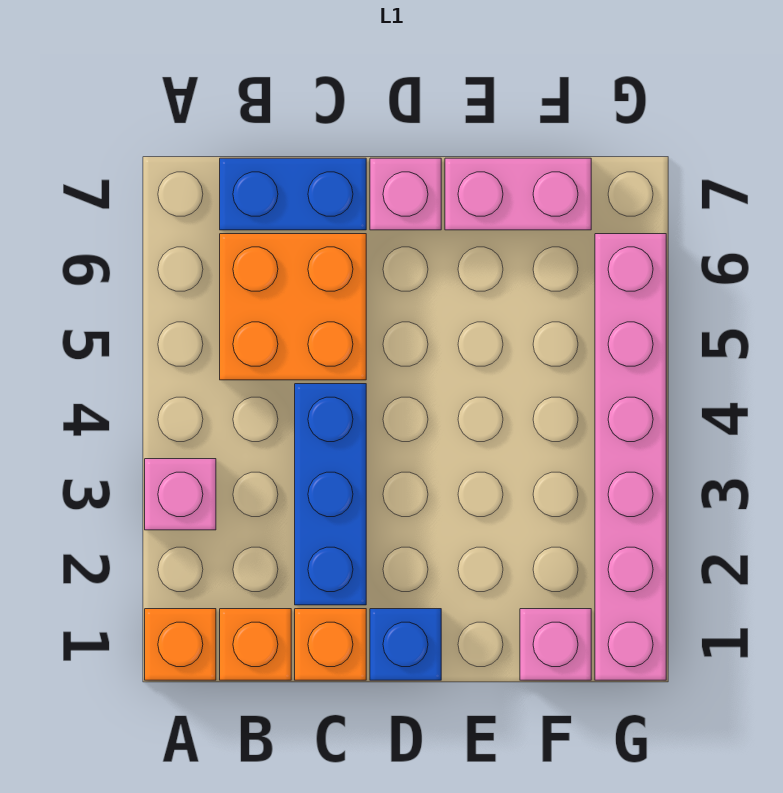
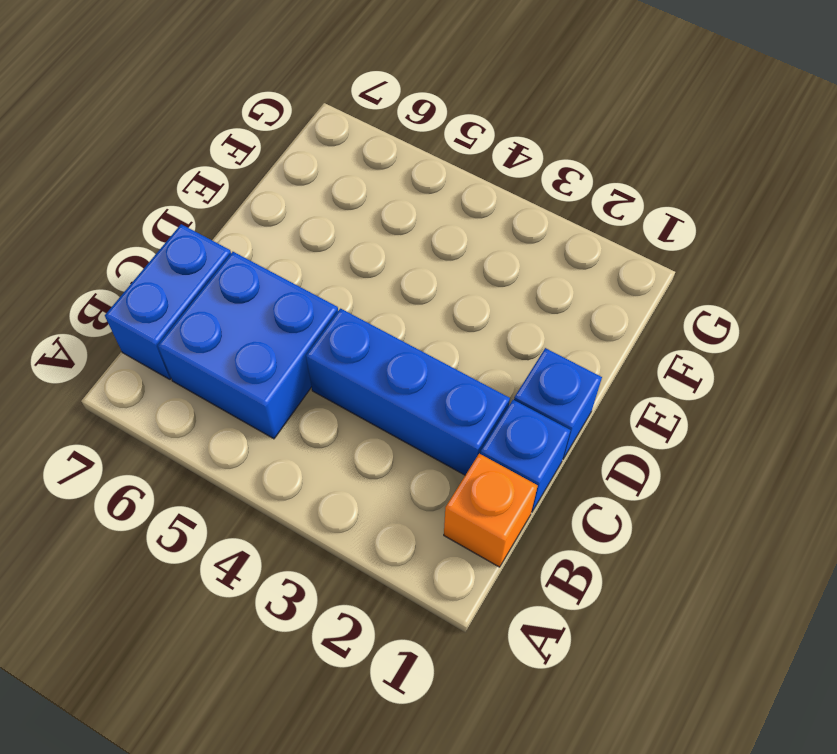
blue 2x2 brick [158,252,338,439] -> orange 2x2 brick [220,234,366,380]
blue 1x1 brick [480,400,570,512] -> orange 1x1 brick [295,609,366,680]
none -> orange 1x1 brick [145,609,216,680]
none -> pink 1x1 brick [145,459,216,530]
none -> pink 1x1 brick [370,158,441,230]

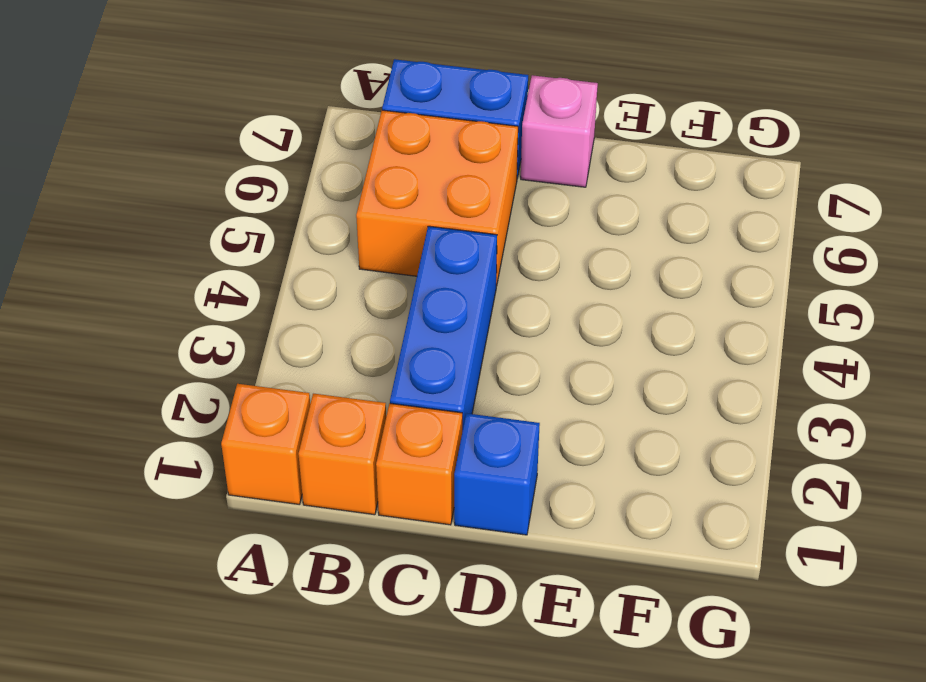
none -> pink 1x1 brick [145,459,216,530]
none -> pink 1x2 brick [445,158,591,230]
none -> pink 1x1 brick [520,609,591,680]

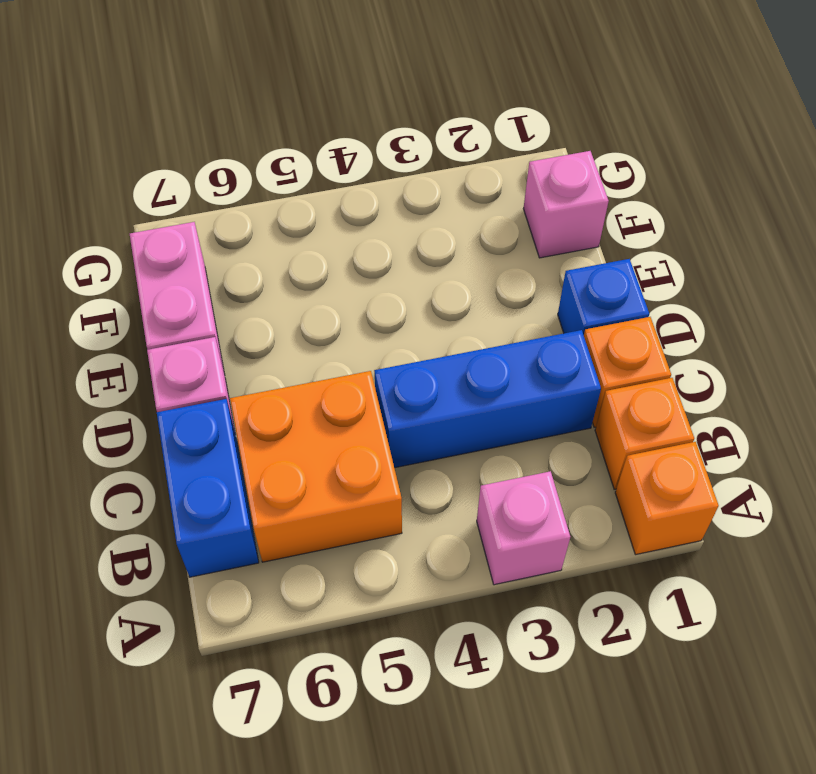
none -> pink 1x6 brick [595,234,666,680]

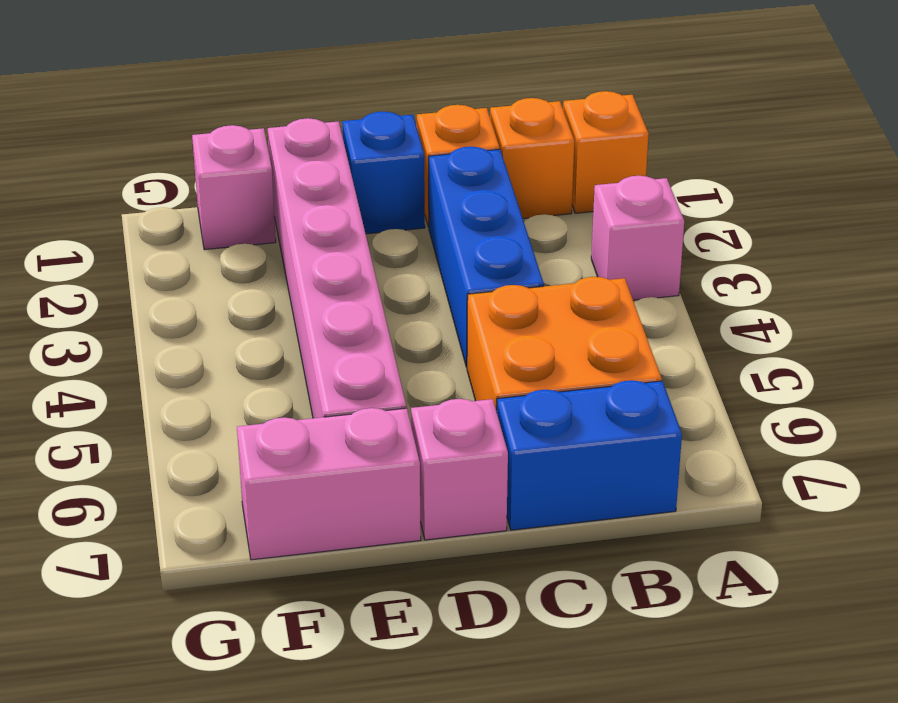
pink 1x6 brick [268,118,406,418] -> pink 1x6 brick moved to [595,234,666,680]

